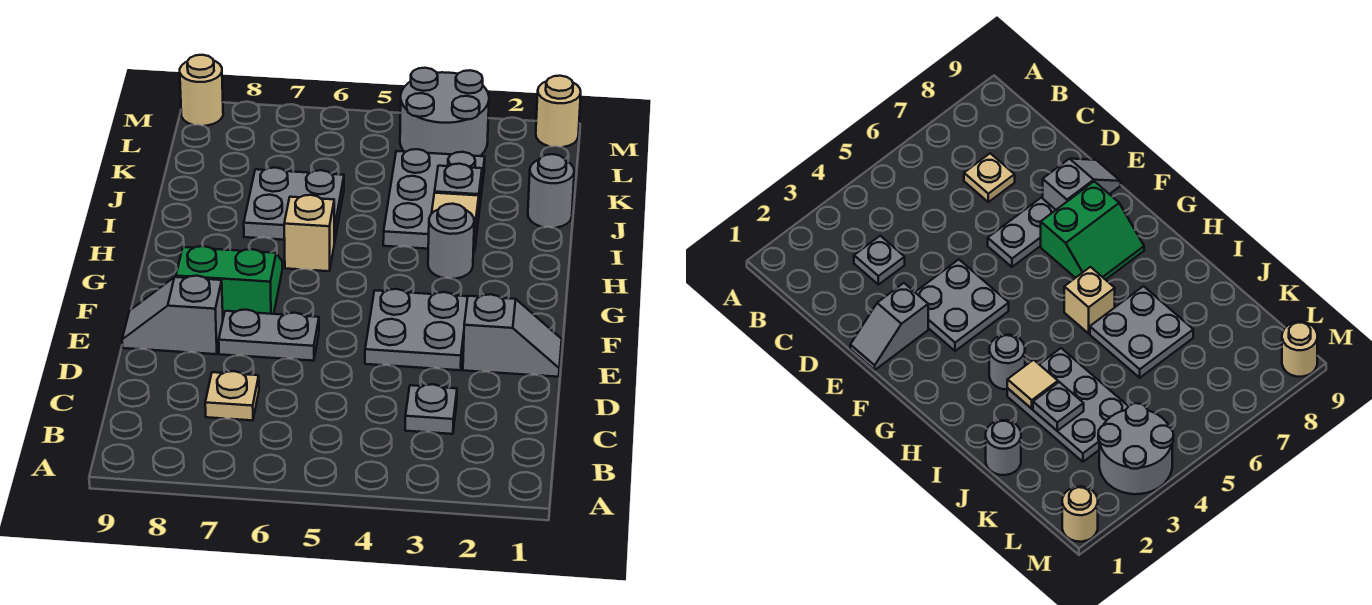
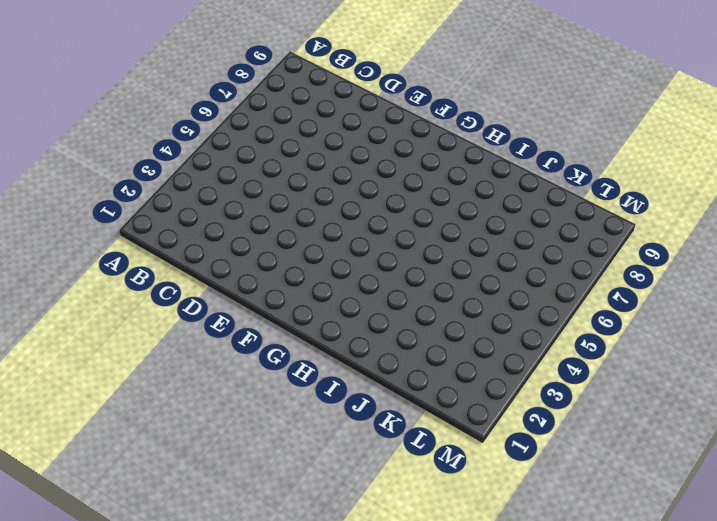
none -> grey 1x1 plate [405,384,457,434]
none -> tan 1x1 plate [205,371,259,420]
none -> grey 1x2 slope [463,294,562,377]

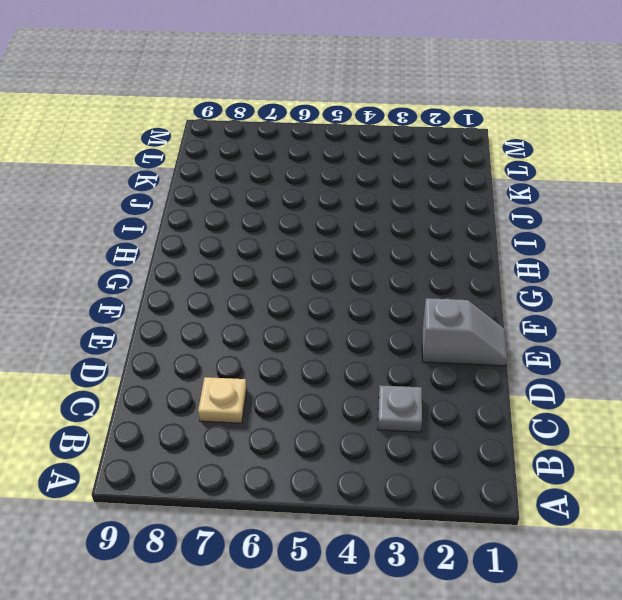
none -> grey 2x2 plate [365,289,468,370]
none -> grey 1x2 plate [219,310,319,361]
none -> grey 1x2 slope [122,276,223,354]

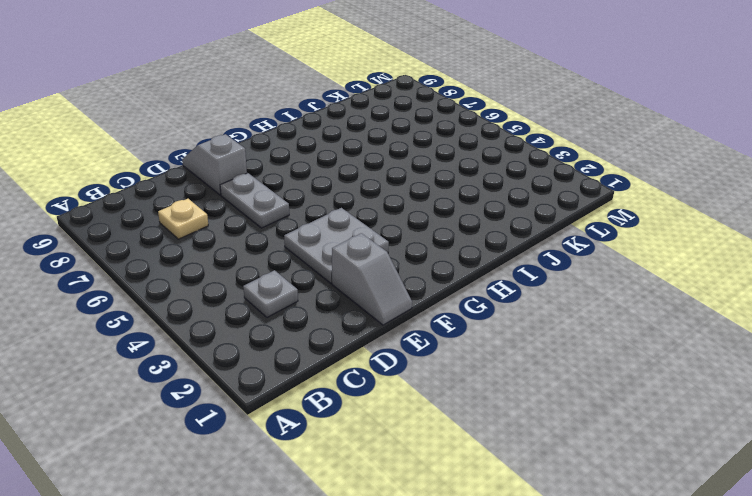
none -> green 2x2 slope [176,246,282,317]
none -> grey 1x1 round brick [428,204,474,279]
none -> tan 1x1 brick [284,195,334,271]

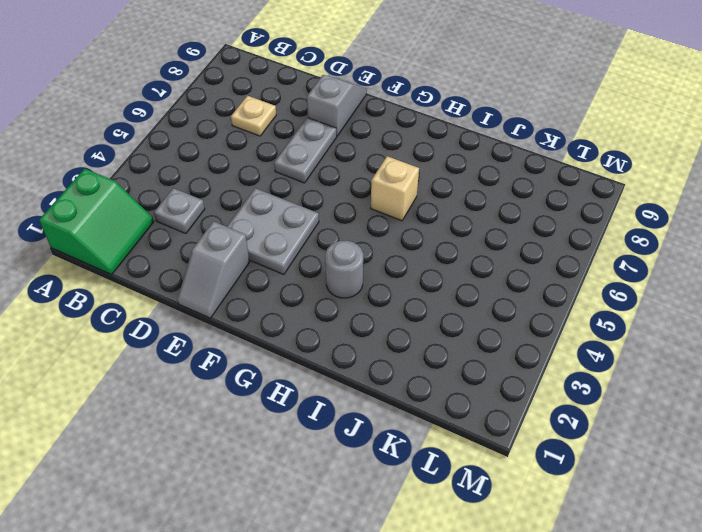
green 2x2 slope [39,169,154,274] -> green 2x2 slope moved to [176,246,282,317]
none -> grey 2x3 plate [383,149,485,252]
none -> grey 2x2 plate [244,168,344,243]
none -> grey 1x1 round brick [528,154,574,228]

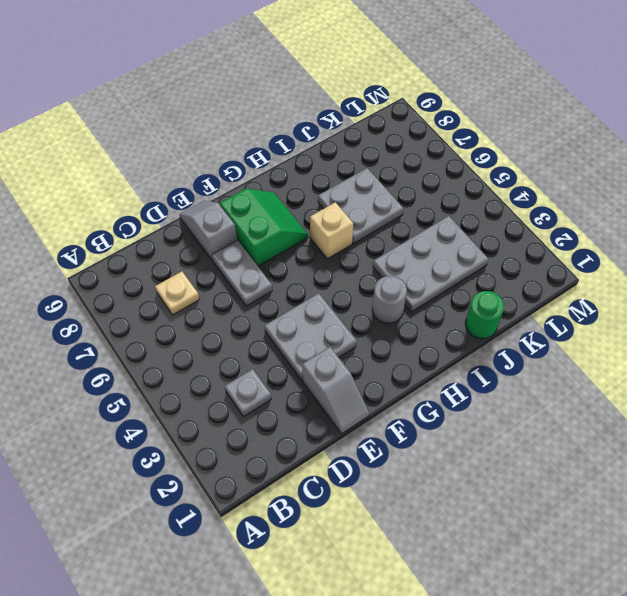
green 1x1 round brick [465,291,504,339] -> grey 1x1 round brick [528,154,574,228]
none -> grey 2x2 round brick [400,68,489,156]
none -> tan 1x1 round brick [536,76,581,147]
none -> tan 1x1 round brick [180,55,223,126]

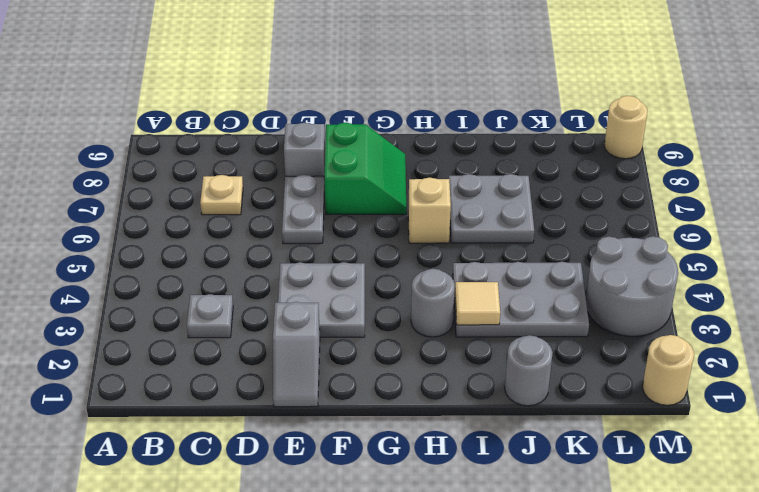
none -> grey 1x1 plate [435,164,482,207]

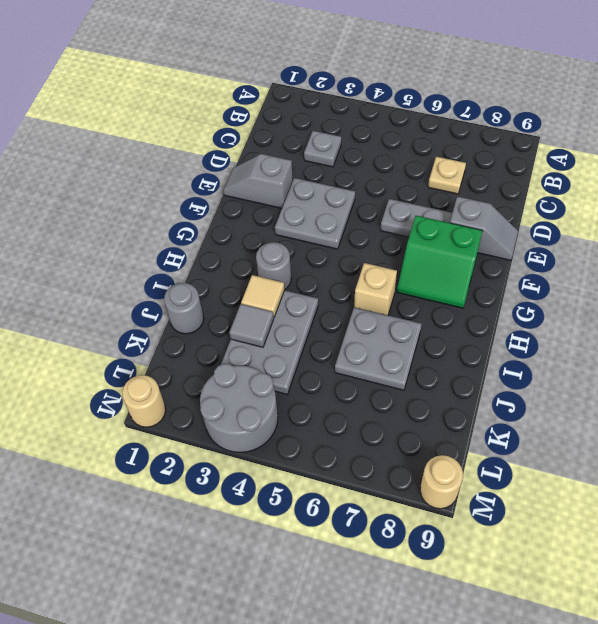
grey 1x1 tile [229,304,274,347] -> grey 1x1 plate [435,164,482,207]

